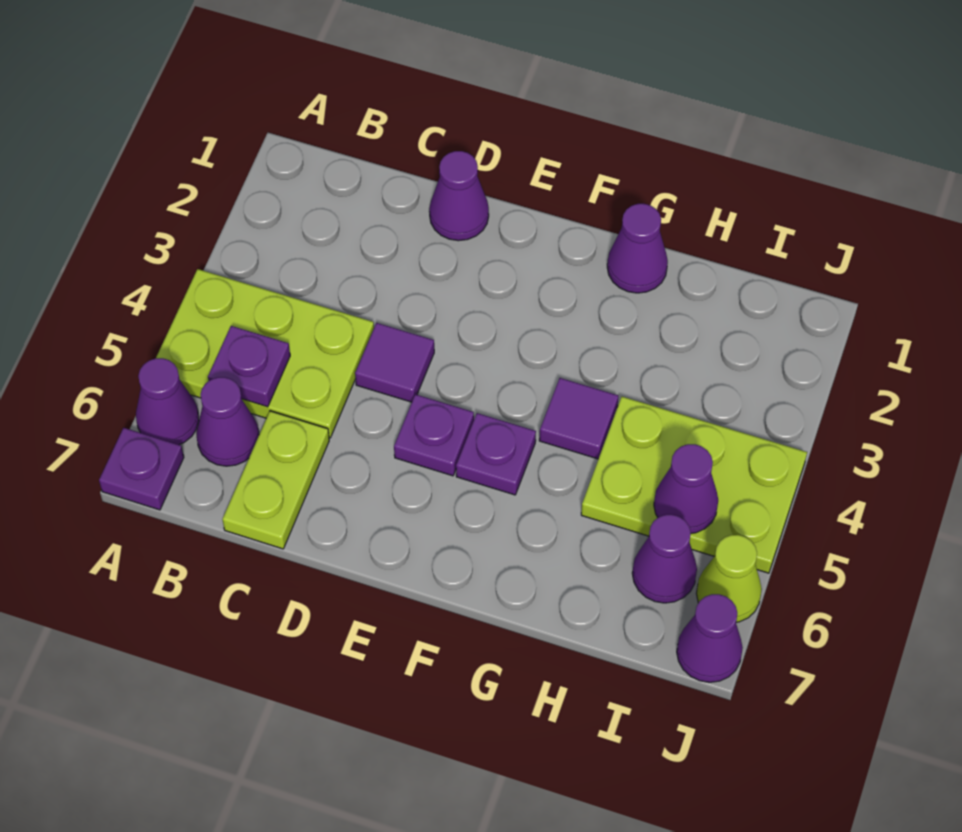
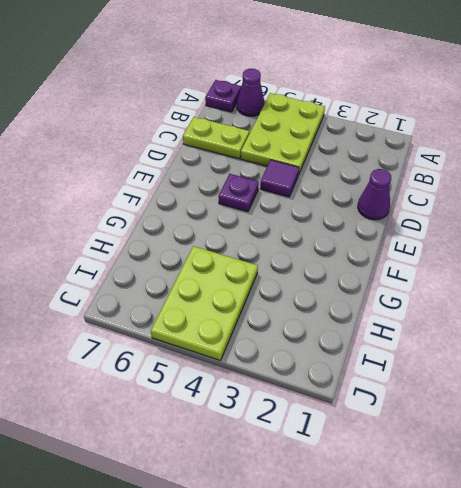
none -> purple 1x1 cone [196,377,259,466]
none -> purple 1x1 plate [456,413,536,495]
none -> purple 1x1 cone [607,204,668,293]

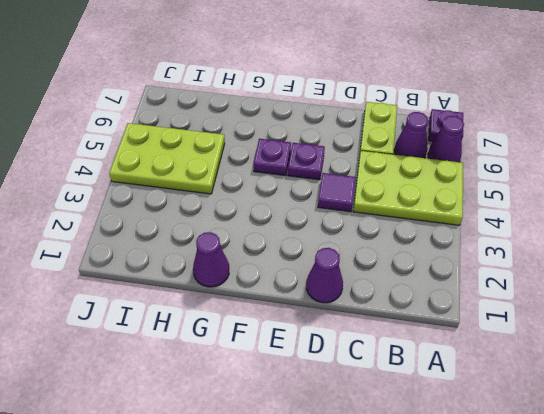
none -> purple 1x1 tile [539,378,618,459]
none -> purple 1x1 cone [632,515,697,603]
none -> lime 1x1 cone [696,535,762,622]

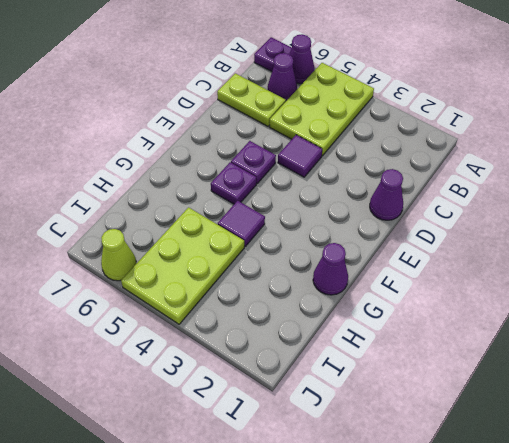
none -> purple 1x1 cone [632,515,697,603]
none -> purple 1x1 cone [677,594,743,682]
none -> purple 1x1 plate [208,326,290,407]

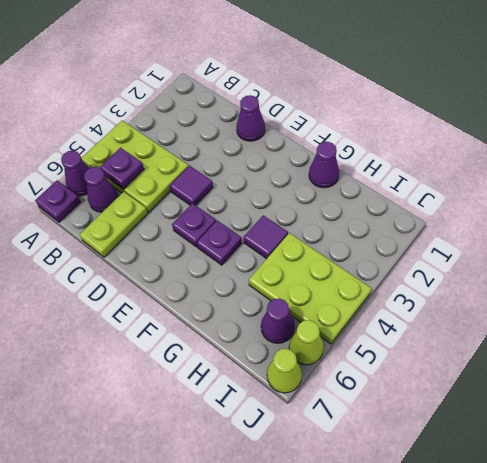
lime 1x1 cone [267,349,302,393] -> purple 1x1 cone [677,594,743,682]
none -> purple 1x1 cone [654,444,718,533]

